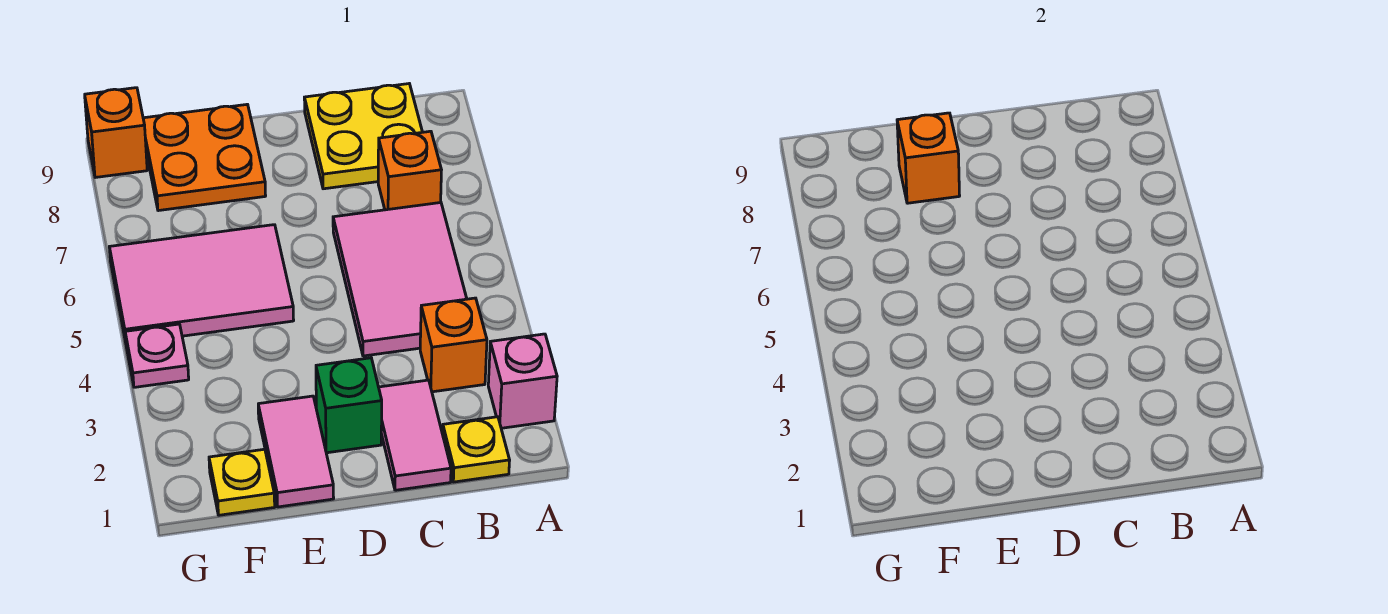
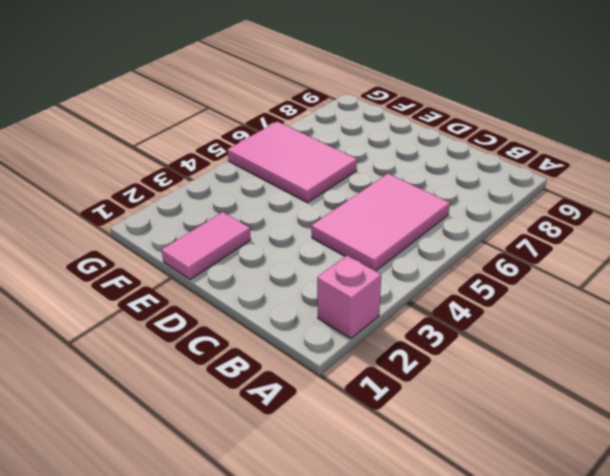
none -> yellow 1x1 plate [443,417,510,482]
none -> orange 1x1 brick [420,298,487,392]
none -> orange 1x1 brick [378,131,441,210]

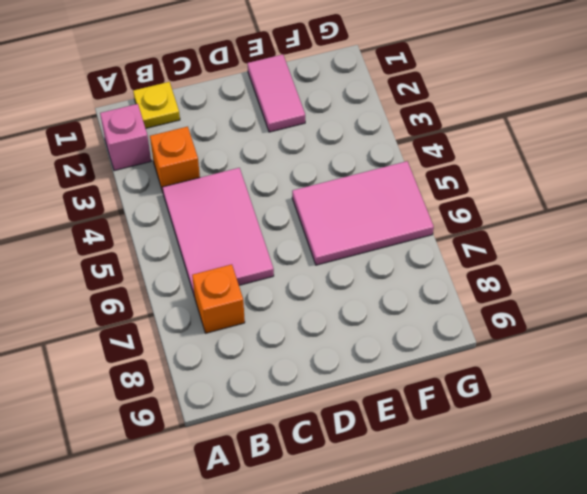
none -> yellow 2x2 plate [304,84,422,189]
none -> pink 1x2 tile [379,380,451,490]
none -> green 1x1 brick [316,358,382,453]

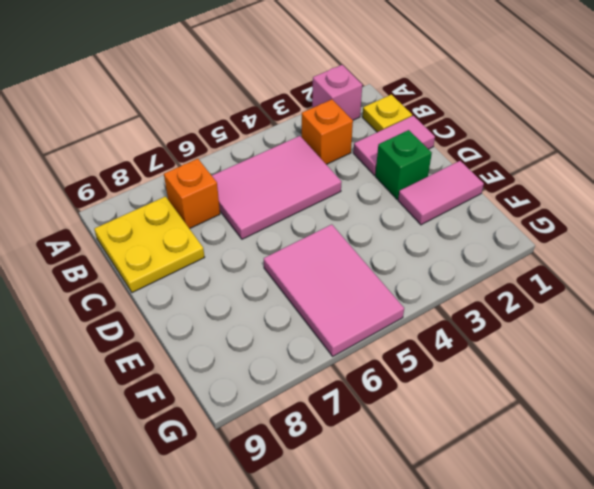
none -> orange 2x2 plate [143,104,266,211]
none -> yellow 1x1 plate [209,449,275,515]
none -> pink 1x1 plate [125,324,189,387]

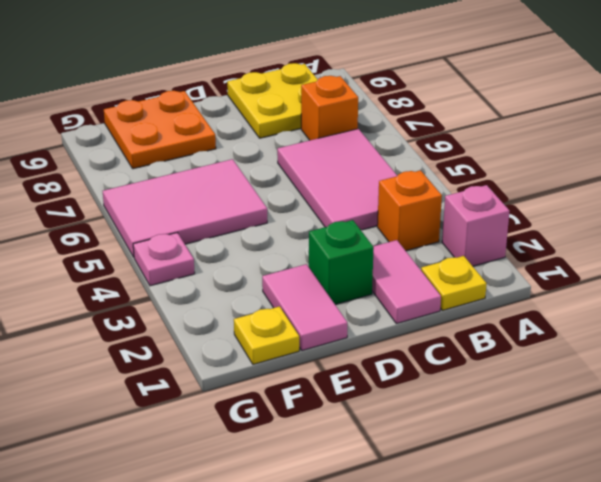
none -> orange 1x1 brick [85,88,147,178]
none -> orange 1x1 brick [897,113,960,203]

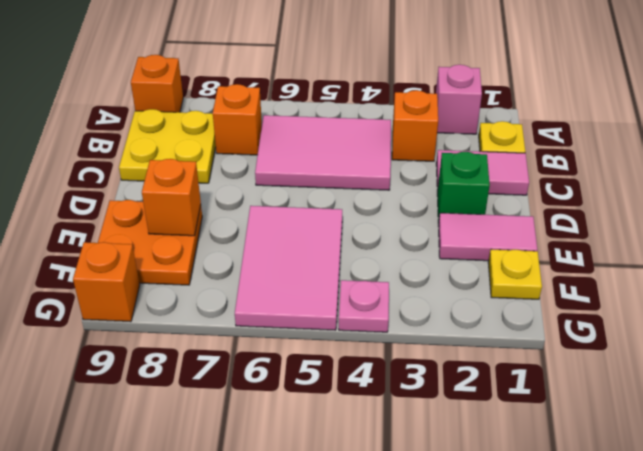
orange 1x1 brick [131,55,183,112] -> none

